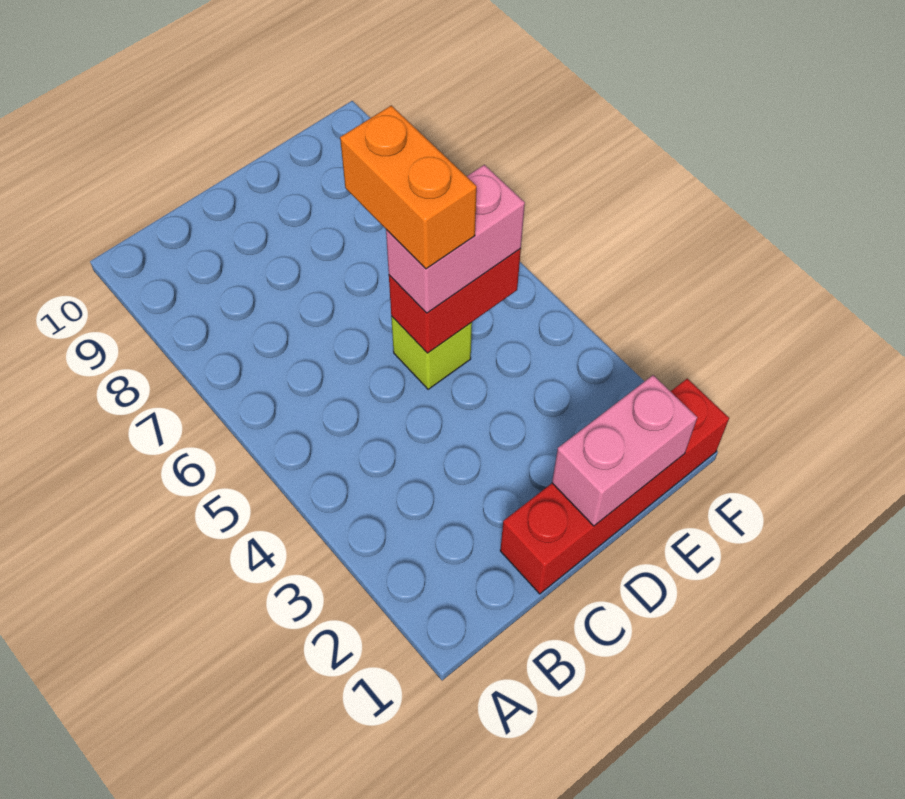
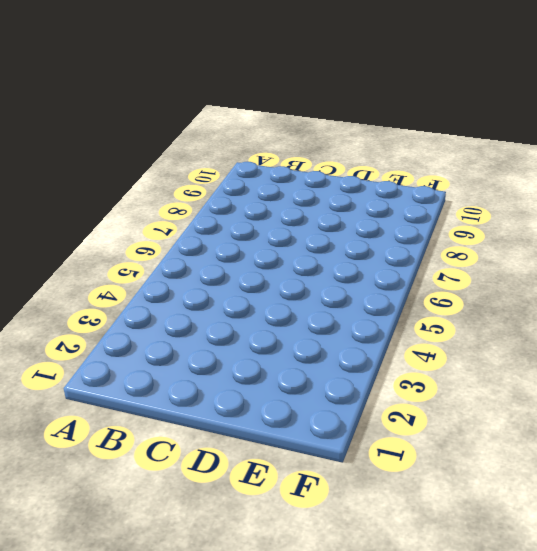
none -> red 1x4 brick [500,378,729,594]
none -> lime 1x1 brick [391,316,472,389]

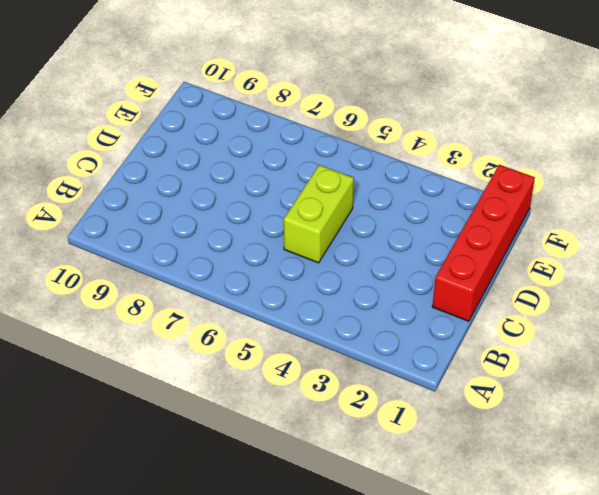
lime 1x2 brick [284,165,354,263] -> lime 1x1 brick [391,316,472,389]
none -> pink 1x2 brick [552,375,697,526]
none -> red 1x2 brick [389,249,521,353]

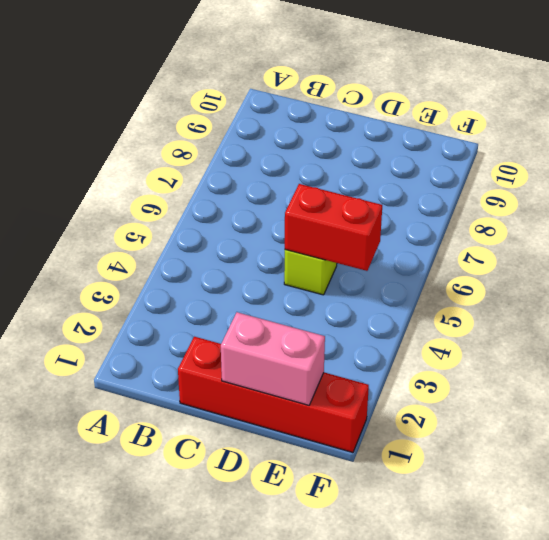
none -> pink 1x2 brick [386,165,525,313]
none -> orange 1x2 brick [340,105,477,269]

